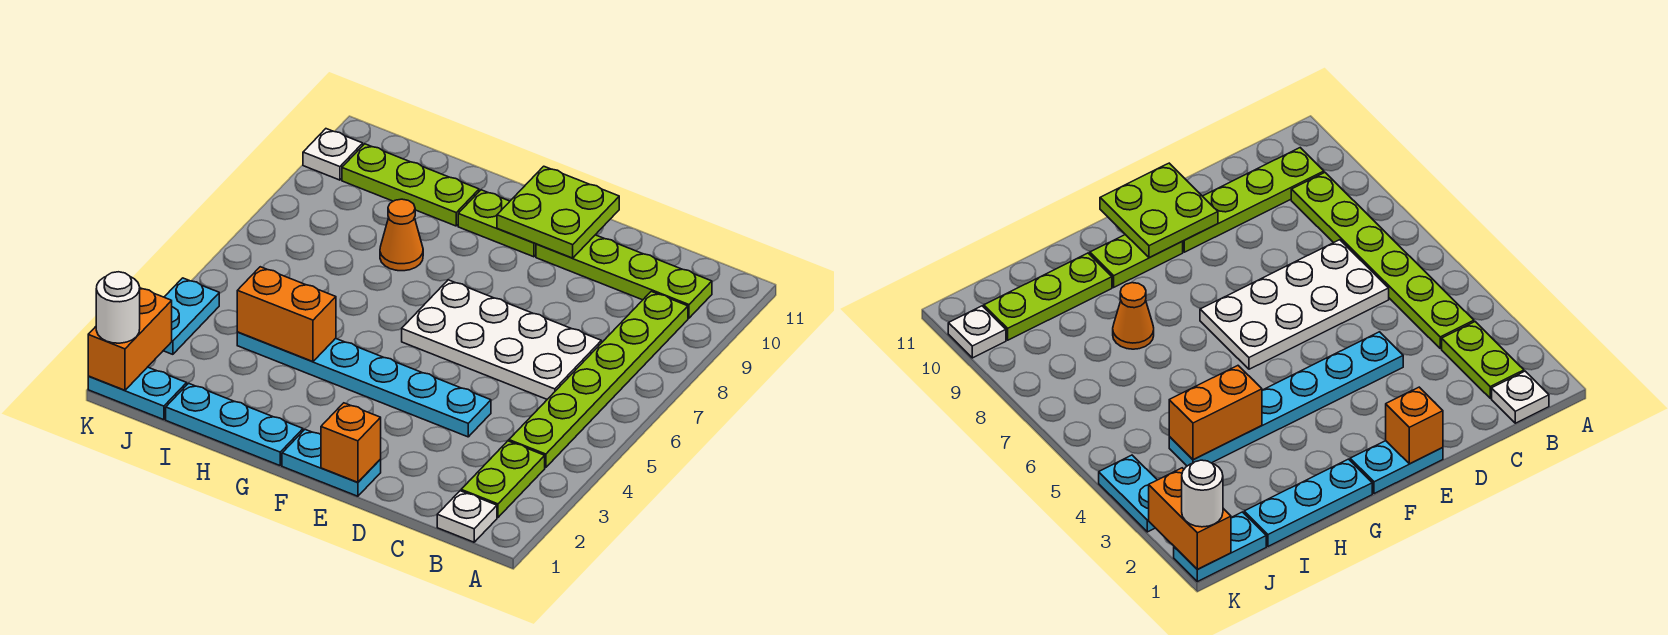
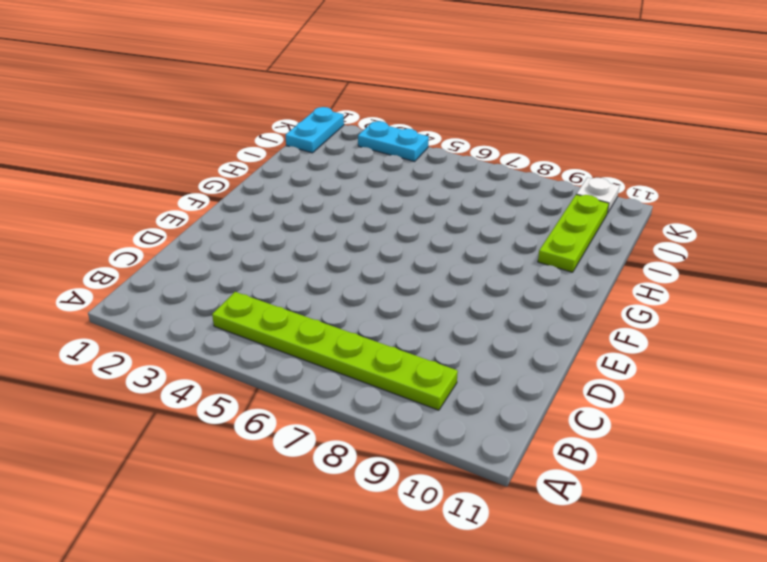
none -> white 1x1 plate [437,491,497,542]
none -> lime 1x2 plate [461,441,545,517]
none -> lime 1x4 plate [536,235,712,318]

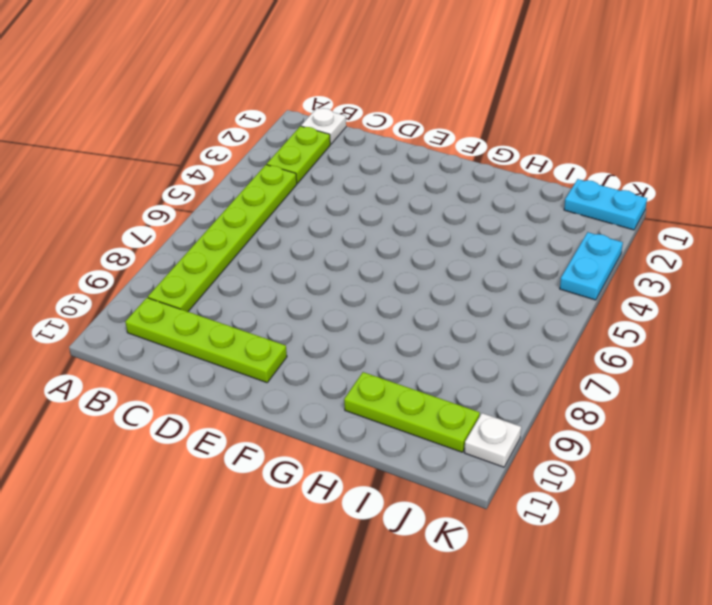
none -> white 2x4 plate [402,280,601,399]
none -> cyan 1x6 plate [237,332,491,437]
none -> cyan 1x2 plate [282,430,381,496]

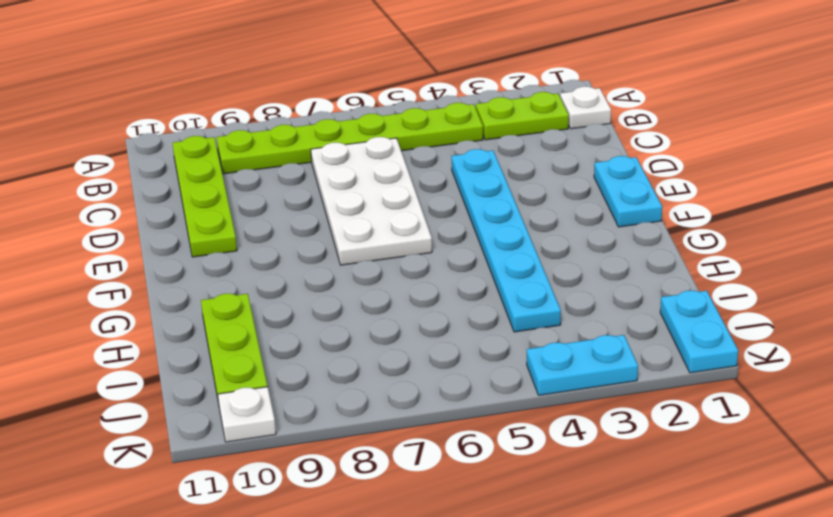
none -> lime 1x2 plate [458,190,536,257]
none -> cyan 1x3 plate [166,383,303,465]
none -> orange 1x1 cone [380,199,423,271]

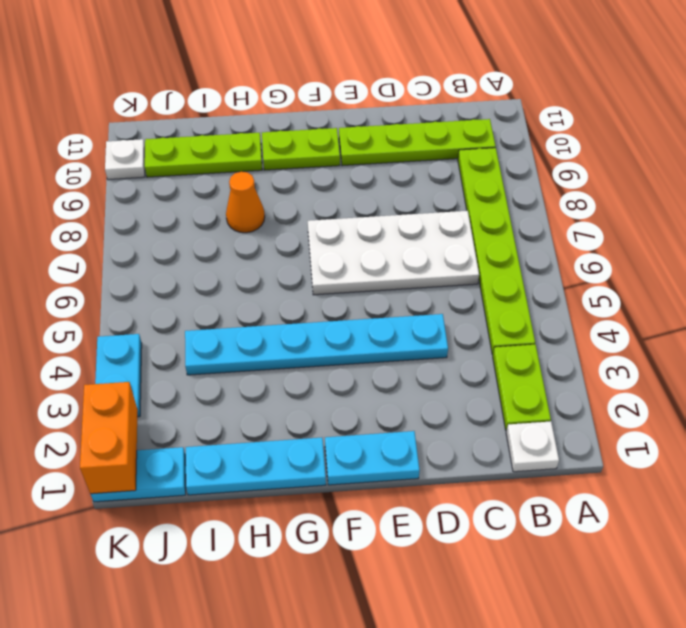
none -> orange 1x1 brick [321,403,381,482]
none -> lime 2x2 plate [497,166,619,258]
none -> orange 1x2 brick [237,267,336,362]

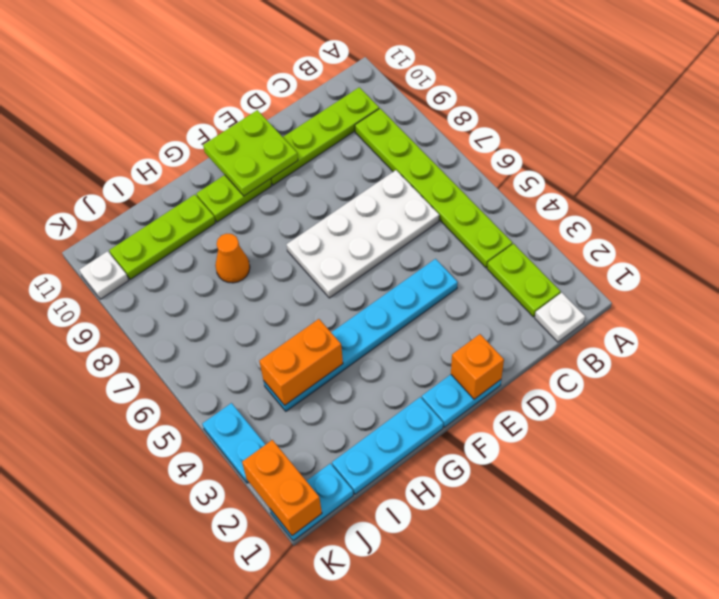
none -> white 1x1 round brick [96,272,140,343]

